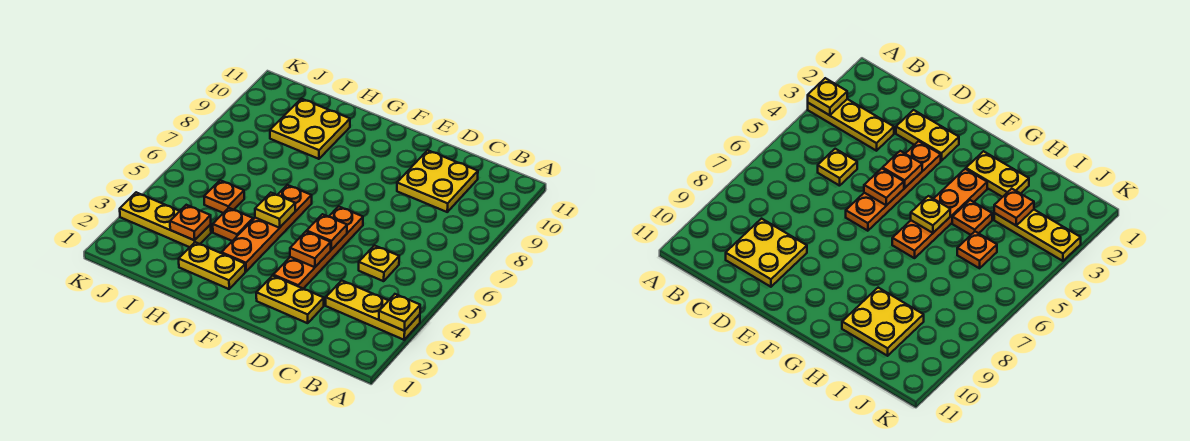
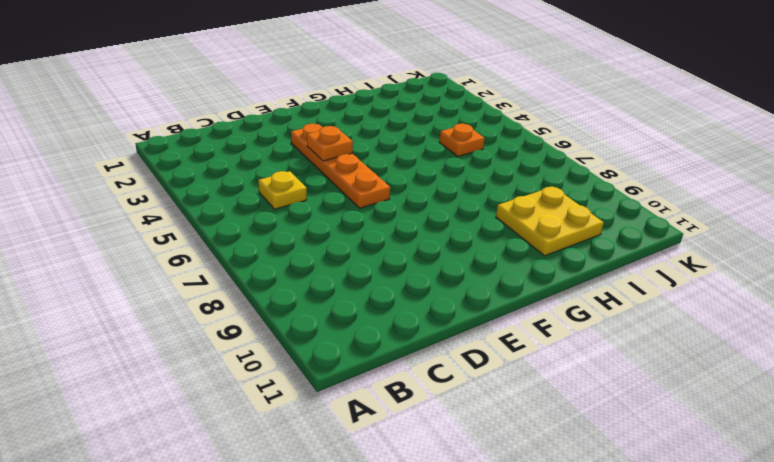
none -> yellow 1x3 plate [326,280,420,340]
none -> yellow 2x2 plate [397,150,478,212]
none -> yellow 1x2 plate [256,276,324,323]

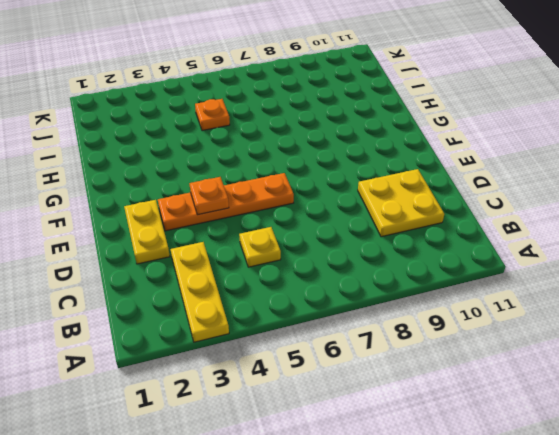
none -> yellow 1x2 plate [179,242,245,289]
none -> orange 1x4 plate [221,185,312,271]
none -> orange 1x1 plate [213,208,253,241]

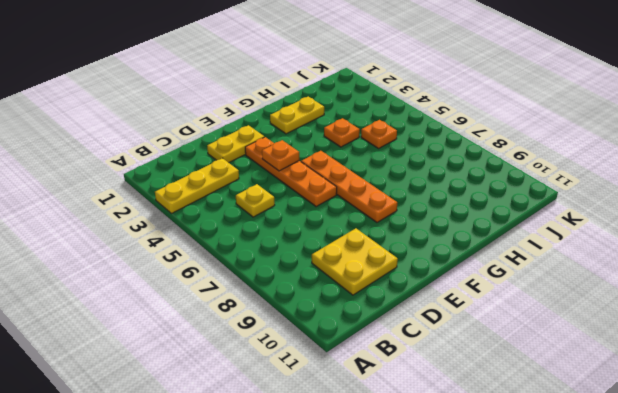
orange 1x4 plate [301,151,397,222] -> orange 1x4 plate moved to [221,185,312,271]
none -> yellow 2x2 plate [270,99,350,159]
none -> yellow 1x3 plate [120,192,211,247]
none -> yellow 1x1 plate [379,294,420,331]

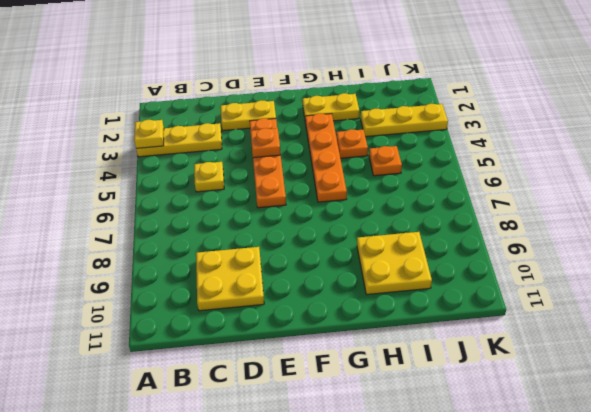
none -> orange 1x1 plate [307,214,347,250]
none -> yellow 1x1 plate [255,193,295,228]
none -> orange 1x1 plate [170,205,211,240]

